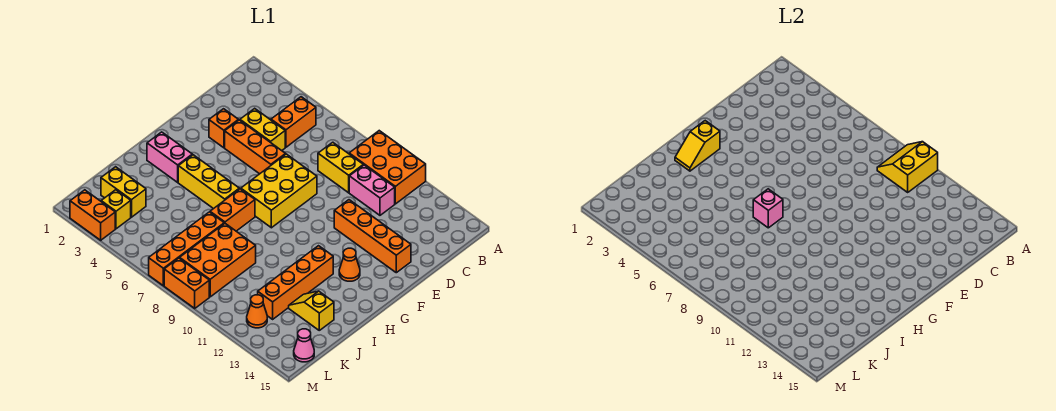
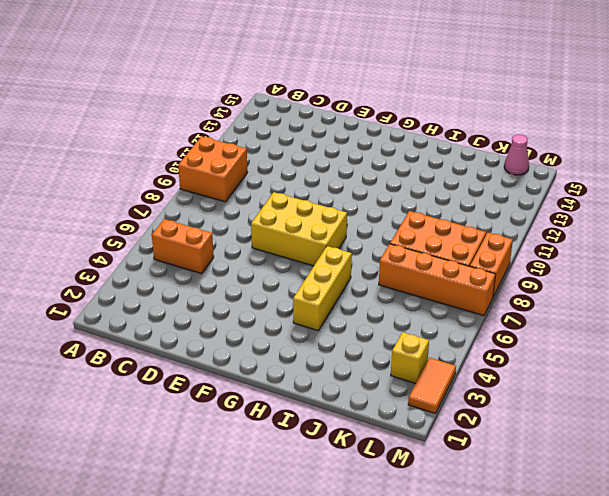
orange 2x2 brick [178,136,248,202] -> orange 2x3 brick [349,131,426,204]
orange 1x2 tile [408,358,456,414] -> orange 1x2 brick [70,190,115,240]
none -> yellow 1x2 brick [318,142,363,193]
none -> pink 1x2 brick [349,165,395,215]
none -> yellow 1x2 brick [240,108,285,151]

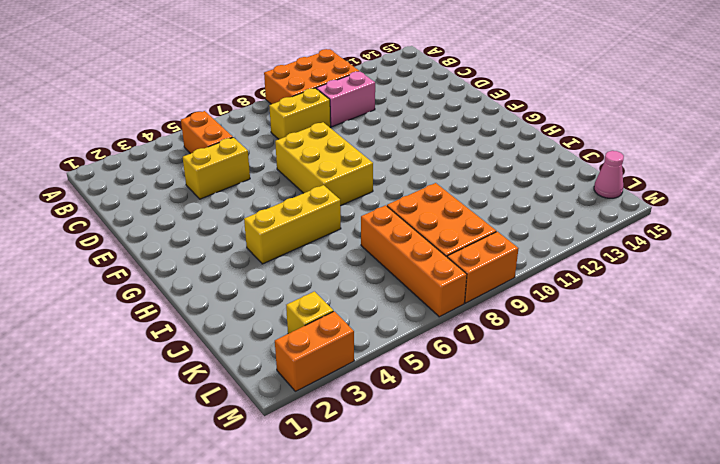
none -> orange 1x1 brick [209,109,238,148]
none -> orange 1x3 brick [225,120,286,174]
none -> orange 1x4 brick [334,200,411,273]

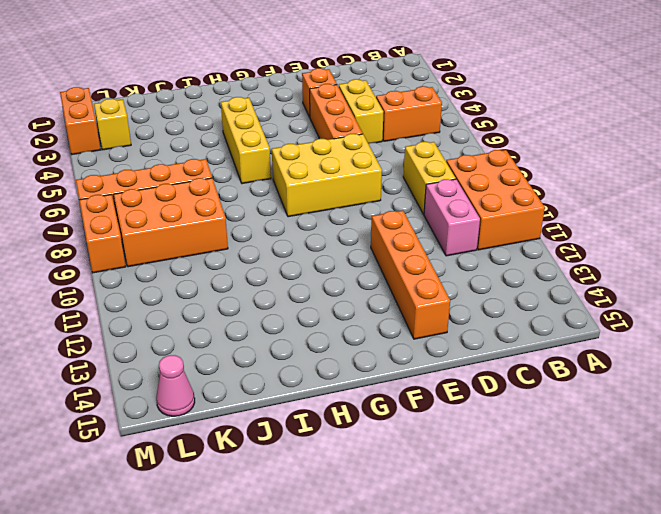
none -> orange 1x1 cone [339,248,360,281]
none -> pink 1x2 brick [147,132,192,182]
none -> orange 1x2 brick [210,189,255,231]

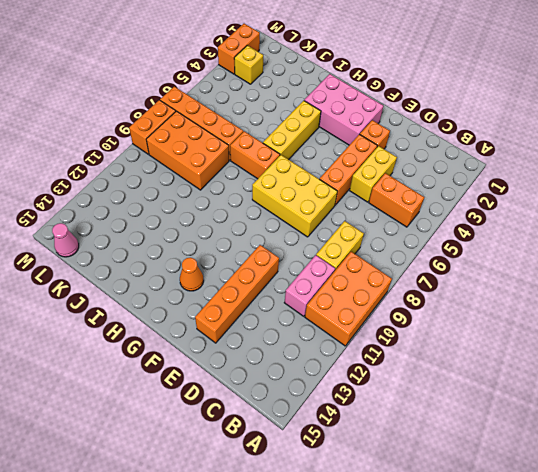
pink 2x3 brick [304,74,383,145] -> pink 1x2 brick [147,132,192,182]
none -> orange 1x4 brick [258,246,333,319]
none -> yellow 1x2 slope [289,291,334,330]
none -> yellow 1x2 brick [101,167,146,217]

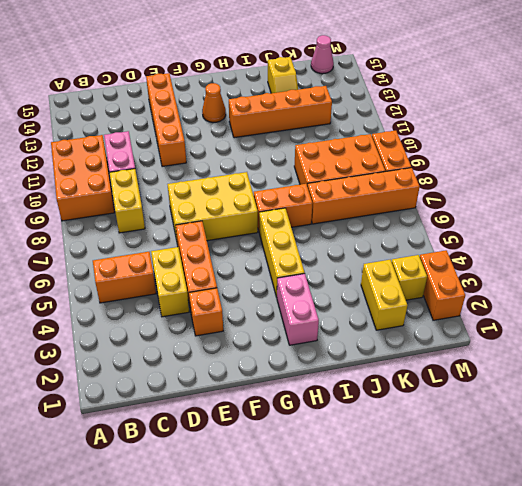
none -> orange 1x1 cone [247,295,267,328]
none -> yellow 2x2 slope [877,142,938,192]
none -> yellow 1x2 slope [675,121,720,171]

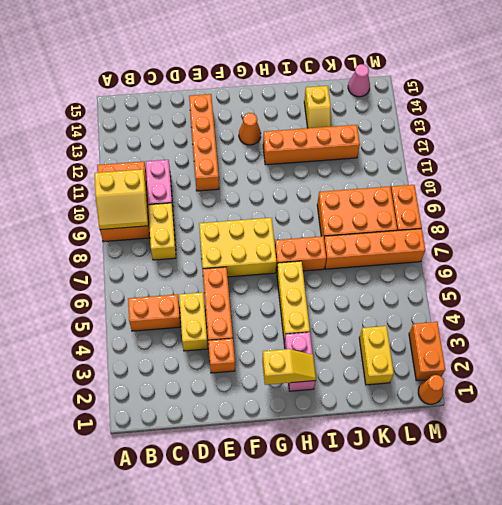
orange 1x1 cone [418,375,444,404] -> orange 1x1 cone moved to [247,295,267,328]
none -> yellow 1x1 brick [101,190,131,229]
none -> pink 1x1 brick [753,189,783,228]

